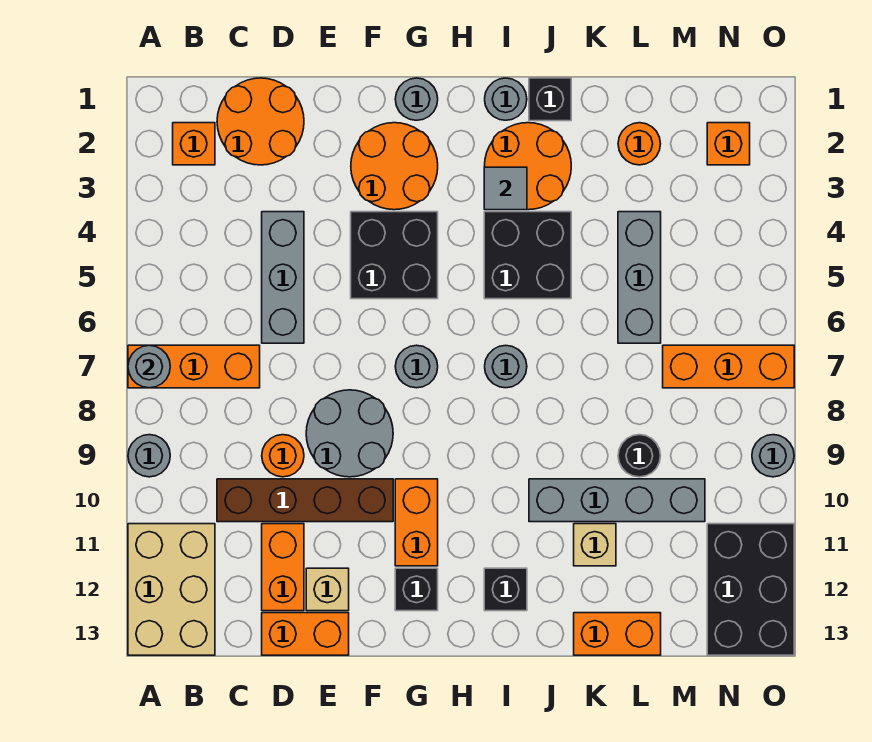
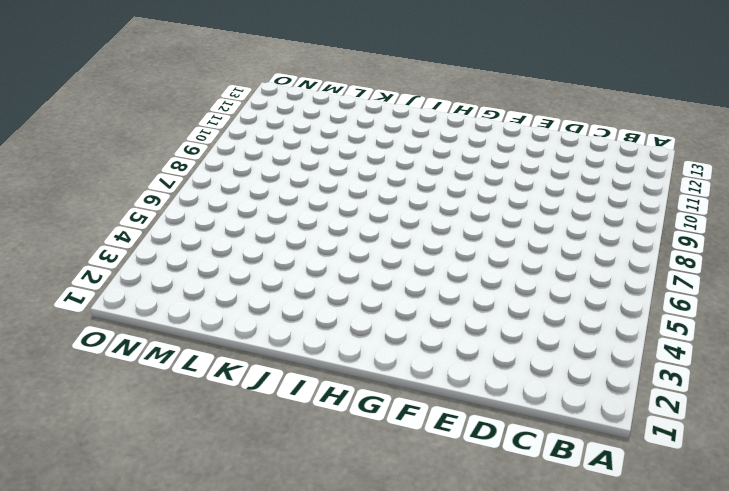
none -> orange 1x3 brick [128,345,260,388]
none -> grey 1x1 round brick [128,435,170,477]
none -> tan 2x3 brick [128,524,215,655]
none -> orange 1x1 brick [173,123,215,165]

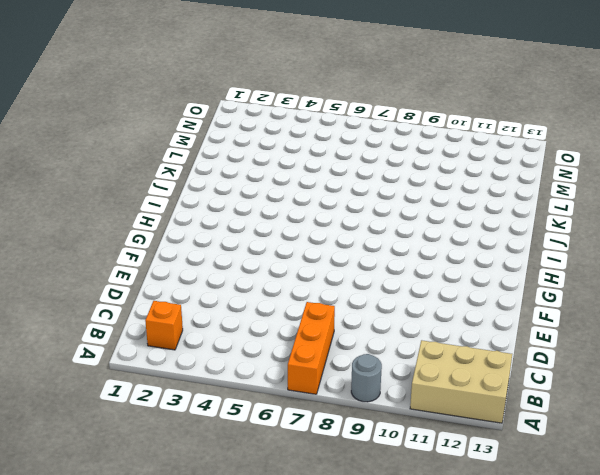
none -> orange 2x2 round brick [217,78,304,165]
none -> brown 1x4 brick [217,479,393,522]
none -> grey 1x3 brick [262,212,304,343]
none -> orange 1x1 round brick [262,435,304,477]

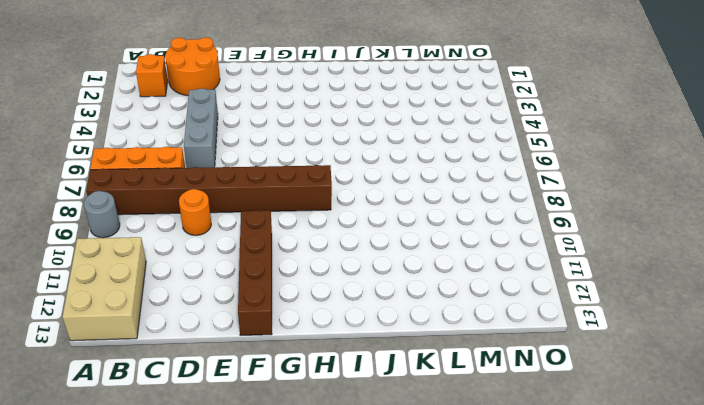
brown 1x8 brick [86,165,332,215] -> grey 2x2 round brick [306,390,393,477]
brown 1x4 brick [238,211,272,335] -> brown 1x4 brick turned to [217,479,393,522]
none -> orange 1x2 brick [262,524,304,611]
none -> orange 1x2 brick [262,613,349,655]
none -> tan 1x1 brick [306,568,349,611]
none -> orange 2x2 round brick [351,123,438,210]

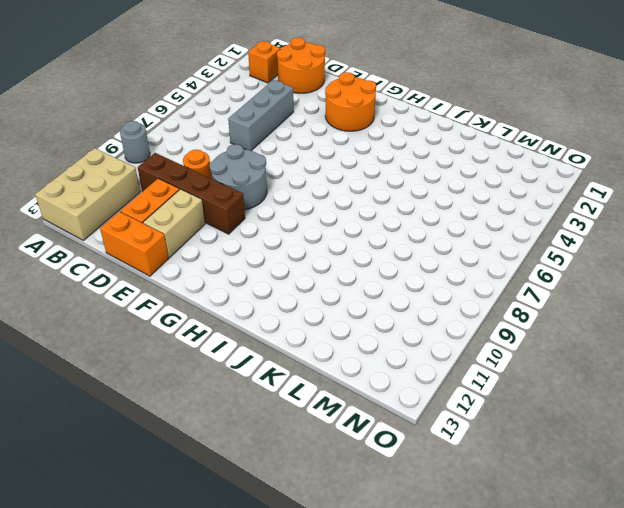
tan 1x2 brick [143,189,205,258] -> tan 1x1 brick [306,568,349,611]
none -> orange 1x3 brick [128,345,260,388]
none -> black 2x2 brick [351,212,438,299]
none -> grey 1x1 round brick [395,78,438,120]
none -> grey 1x1 round brick [395,345,438,388]

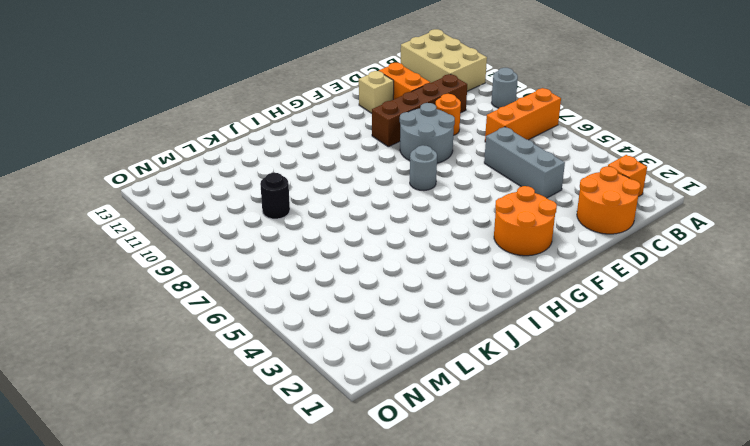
none -> orange 1x2 brick [262,613,349,655]
none -> black 2x2 brick [351,212,438,299]
none -> grey 1x1 round brick [395,78,438,120]
none -> orange 1x2 brick [395,479,438,566]

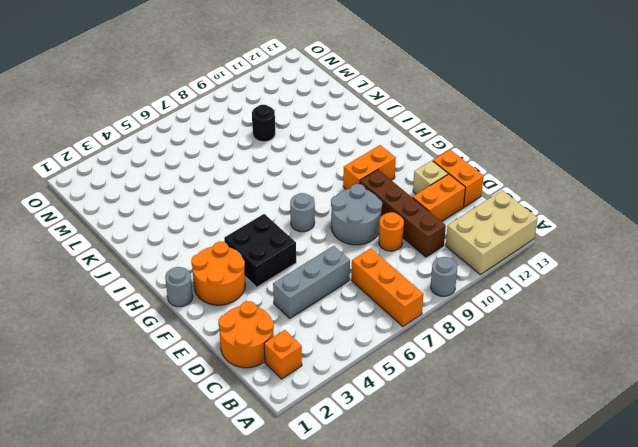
none -> black 1x1 brick [395,568,438,611]
none -> grey 1x1 round brick [485,78,527,120]
none -> orange 2x2 round brick [485,123,571,210]
none -> black 2x2 brick [484,212,571,299]

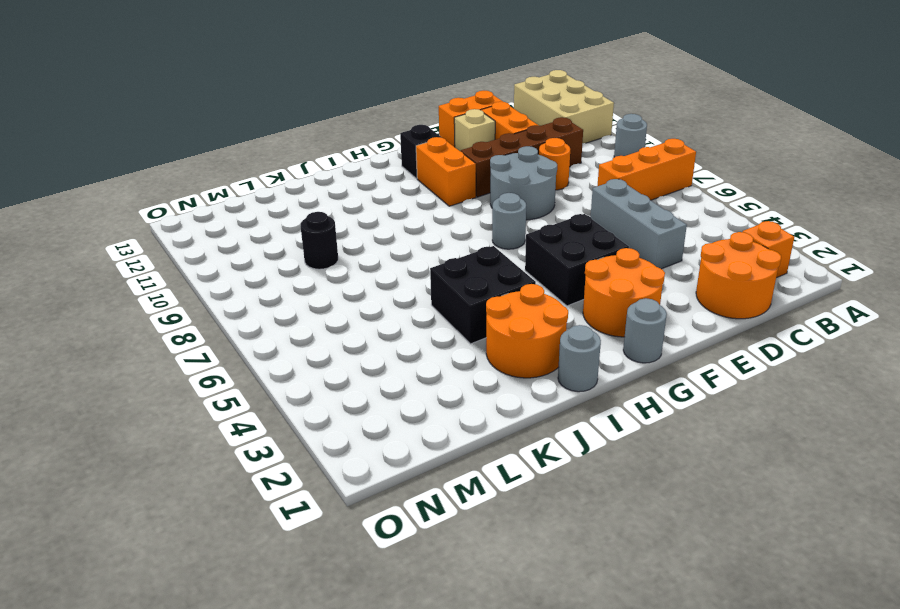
none -> grey 1x1 round brick [485,345,527,388]
none -> black 1x1 brick [484,568,527,611]
none -> black 1x1 brick [529,78,571,121]
none -> grey 1x4 brick [529,479,705,522]

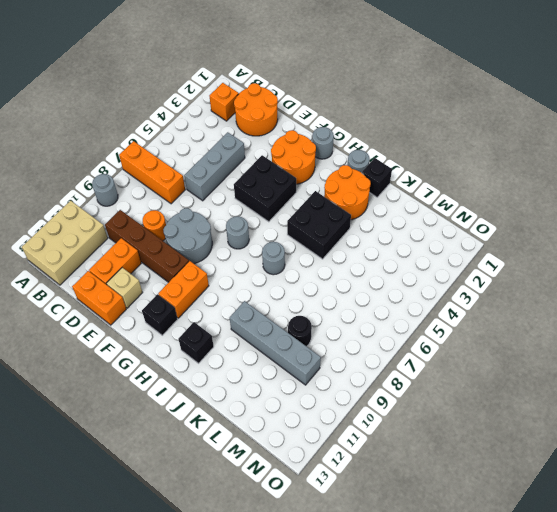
none -> tan 1x1 brick [574,524,616,566]
none -> orange 1x2 brick [574,613,661,655]
none -> orange 1x1 round brick [618,123,661,165]
none -> grey 1x3 brick [618,212,661,343]

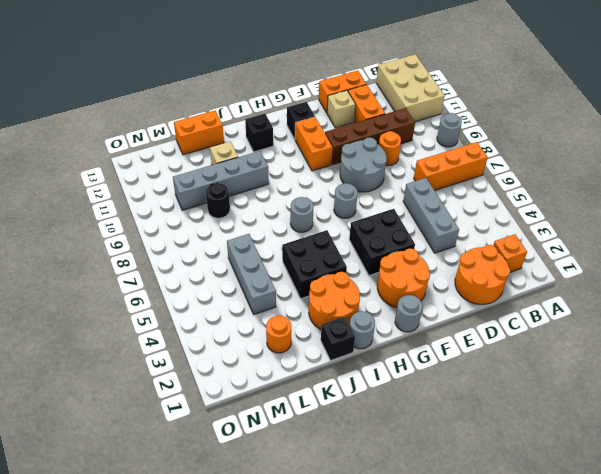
none -> orange 1x3 brick [663,345,794,388]
none -> orange 1x1 brick [707,123,750,165]
none -> black 2x3 brick [707,524,794,655]
none -> grey 1x1 round brick [752,435,794,477]

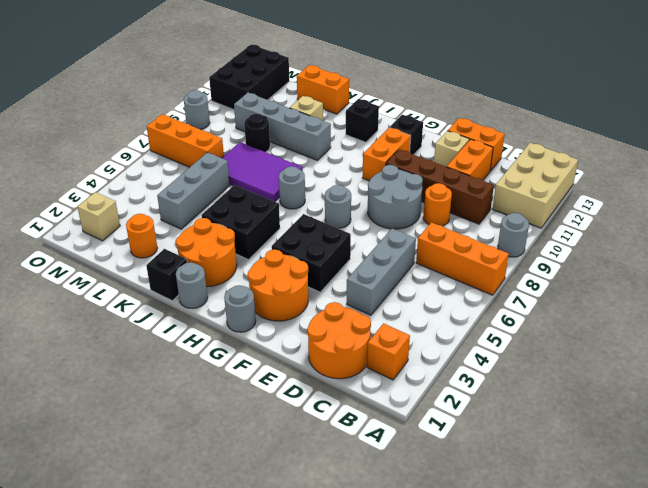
purple 2x3 tile [222,142,303,202] -> none
tan 1x1 brick [77,192,120,241] -> orange 1x1 brick [707,123,750,165]
none -> grey 1x1 round brick [128,345,170,388]
none -> grey 1x1 tile [484,167,527,210]

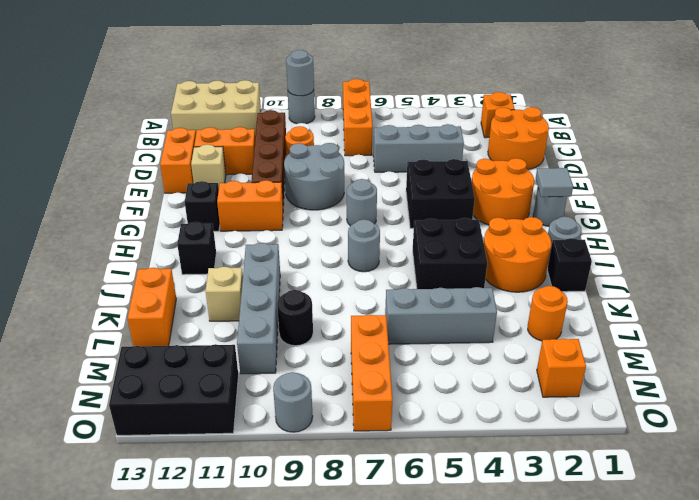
grey 1x1 round brick [286,50,314,96] -> grey 1x1 round brick moved to [128,345,170,388]
grey 1x1 tile [536,168,573,197] -> grey 1x1 tile moved to [484,167,527,210]

